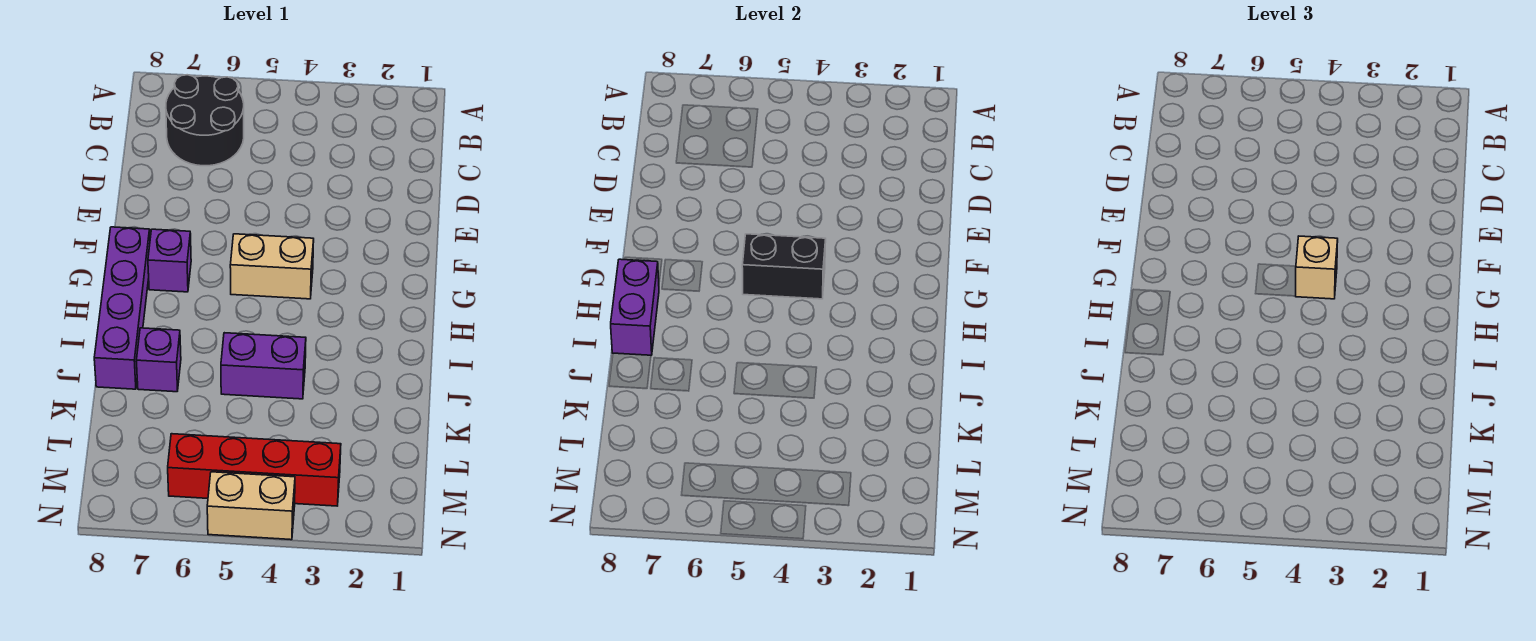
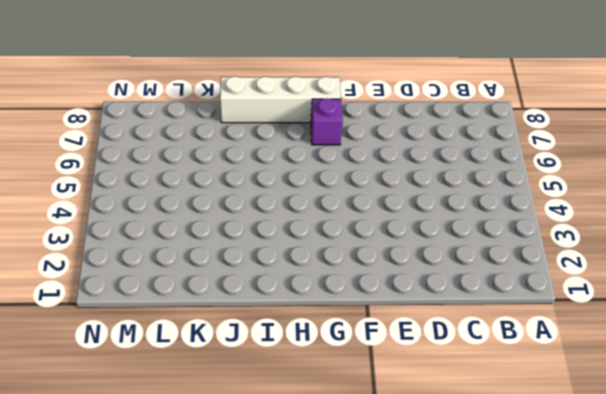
white 1x4 brick [220,76,341,123] -> purple 1x4 brick [94,227,150,389]
none -> black 2x2 round brick [166,75,244,166]
none -> tan 1x2 brick [230,234,314,299]

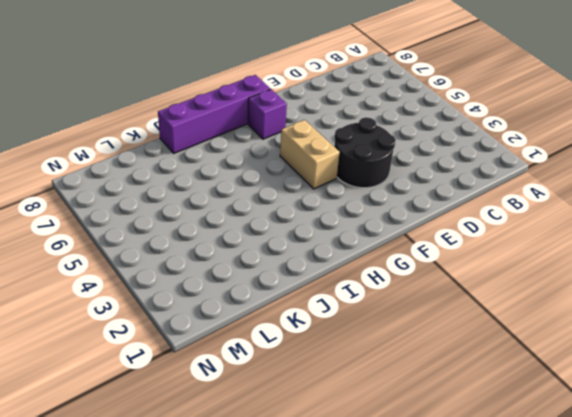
black 2x2 round brick [334,117,396,188] -> black 2x2 round brick moved to [166,75,244,166]
none -> purple 1x2 brick [221,333,306,399]
none -> purple 1x1 brick [136,328,181,392]

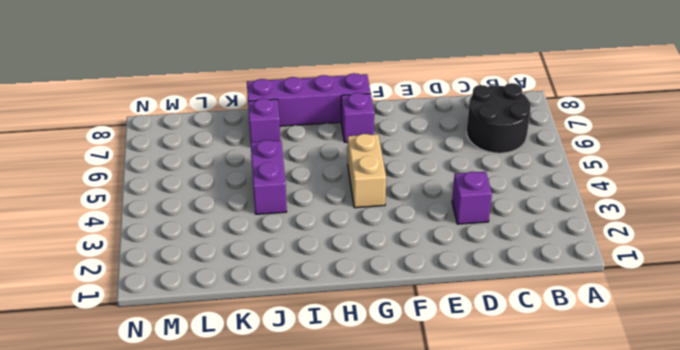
purple 1x1 brick [452,171,492,224] -> none
none -> red 1x4 brick [168,434,341,506]
none -> tan 1x2 brick [207,472,295,540]

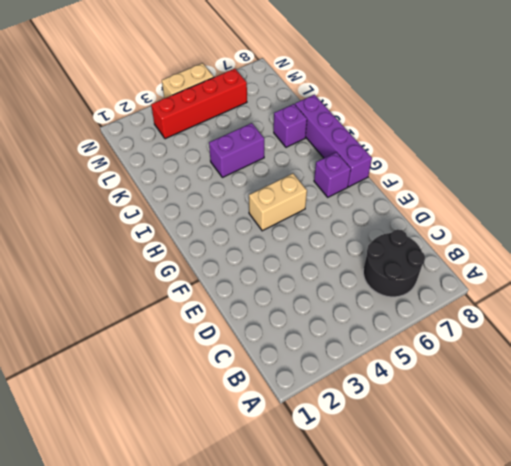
none -> black 1x2 brick [742,234,826,299]
none -> purple 1x2 brick [611,259,659,355]

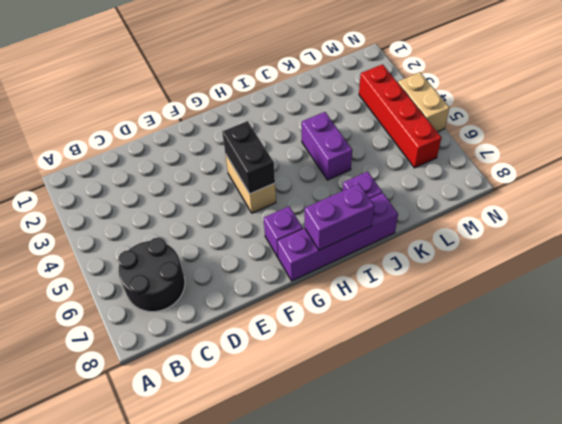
none -> tan 1x1 brick [1296,236,1338,299]

